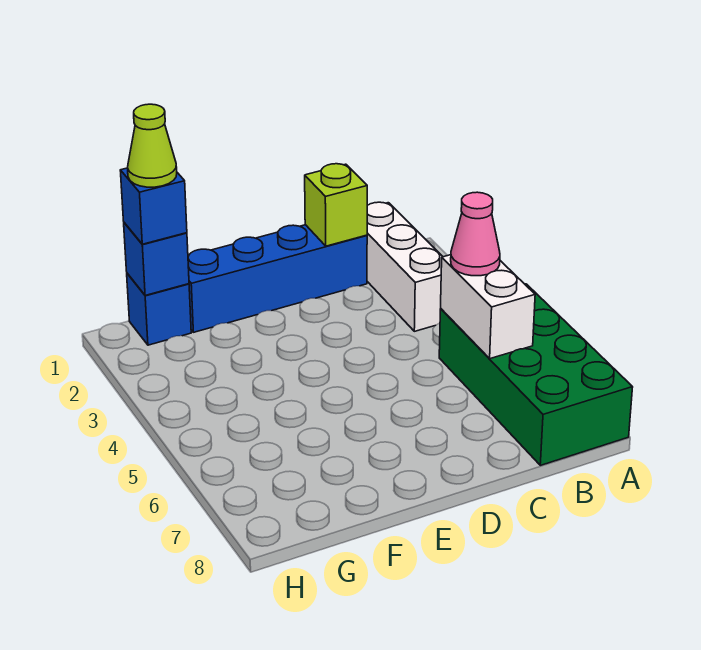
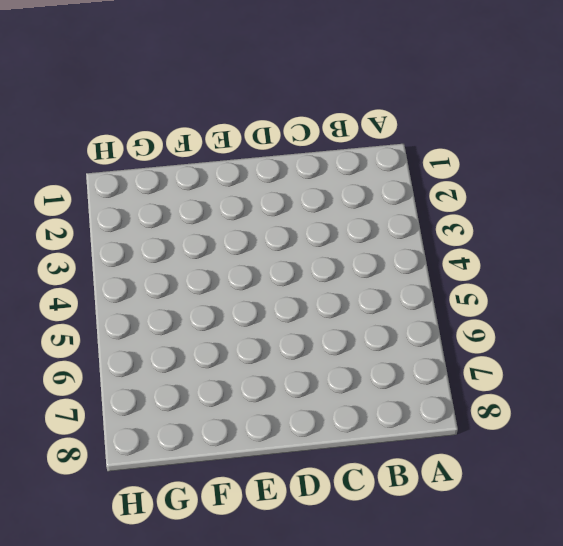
none -> green 2x4 brick [439,284,633,465]
none -> white 1x3 brick [367,202,443,331]

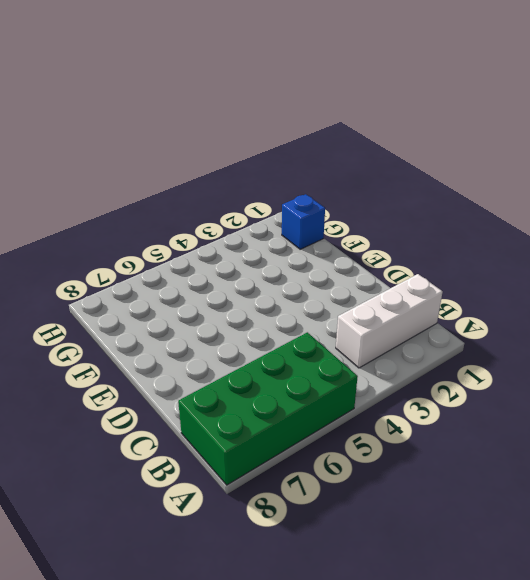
none -> blue 1x4 brick [188,225,367,332]
none -> white 1x2 brick [441,255,535,359]

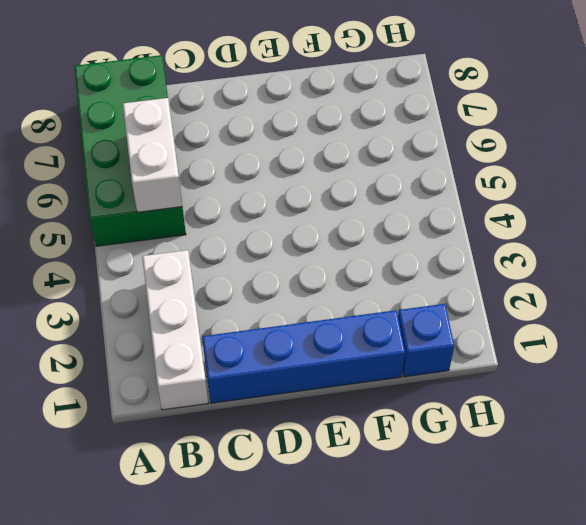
none -> lime 1x1 brick [305,164,367,246]
none -> blue 1x1 brick [124,223,189,295]

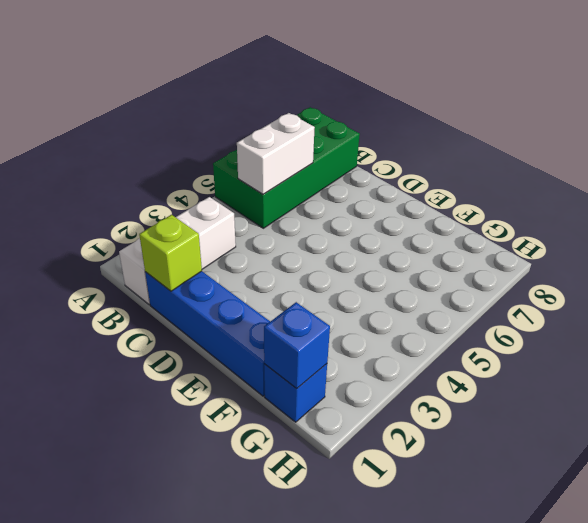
none -> pink 1x1 cone [451,192,500,276]
none -> blue 1x1 brick [120,168,187,244]

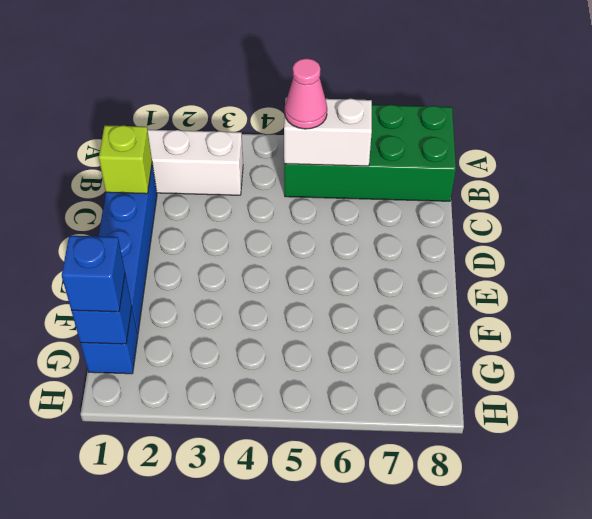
none -> lime 1x1 cone [128,104,177,187]

